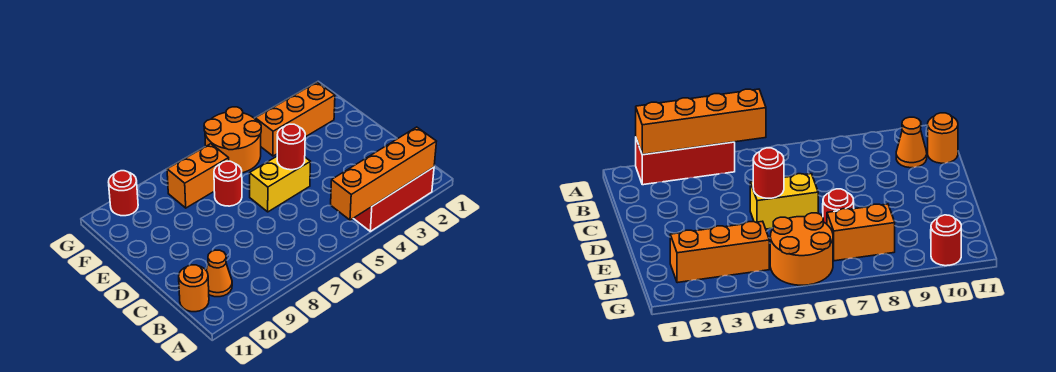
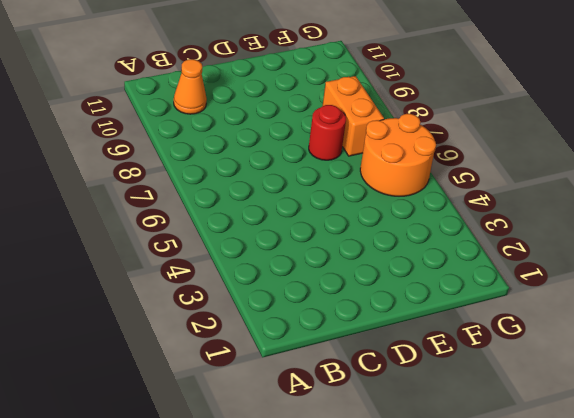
none -> red 1x3 brick [353,167,434,231]
none -> orange 1x1 round brick [179,265,209,312]

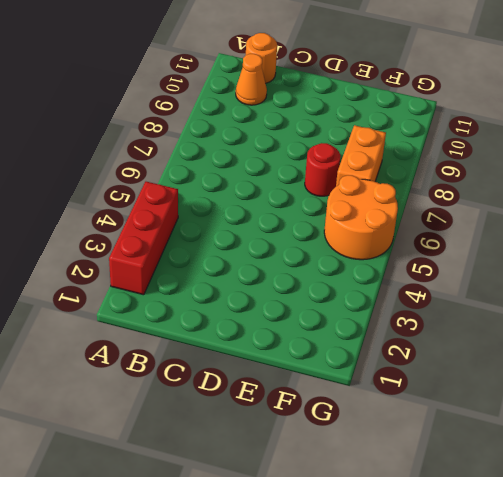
none -> yellow 1x2 brick [249,157,311,212]
none -> orange 1x3 brick [255,82,335,156]

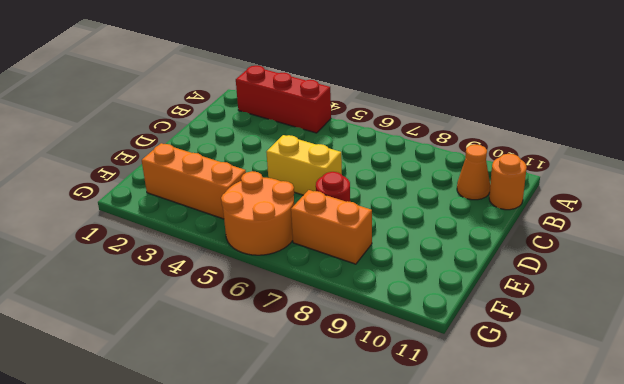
none -> red 1x1 round brick [109,171,138,216]
none -> orange 1x4 brick [331,127,436,220]

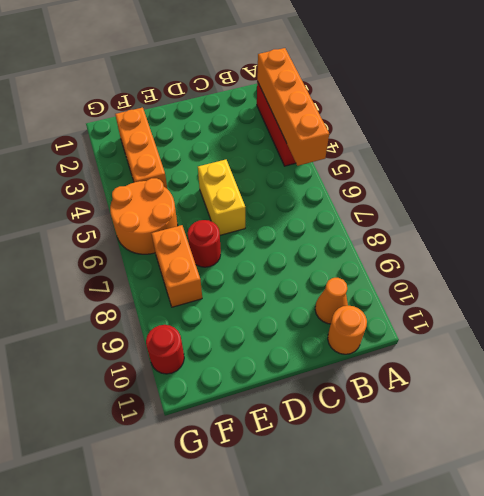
none -> red 1x1 round brick [277,124,305,170]

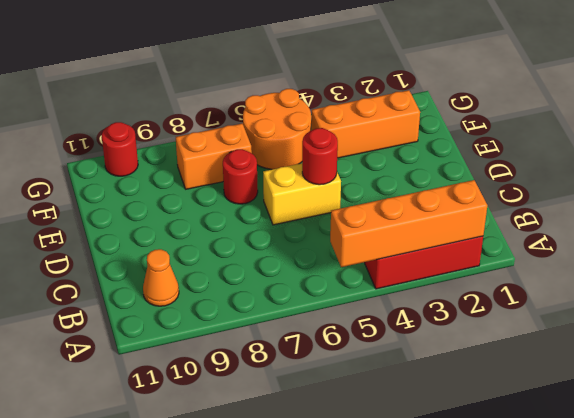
none -> orange 1x1 round brick [179,265,209,312]

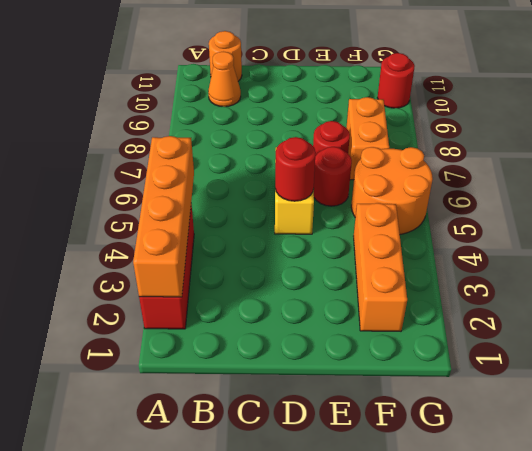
red 1x1 round brick [314,147,352,206] -> none

